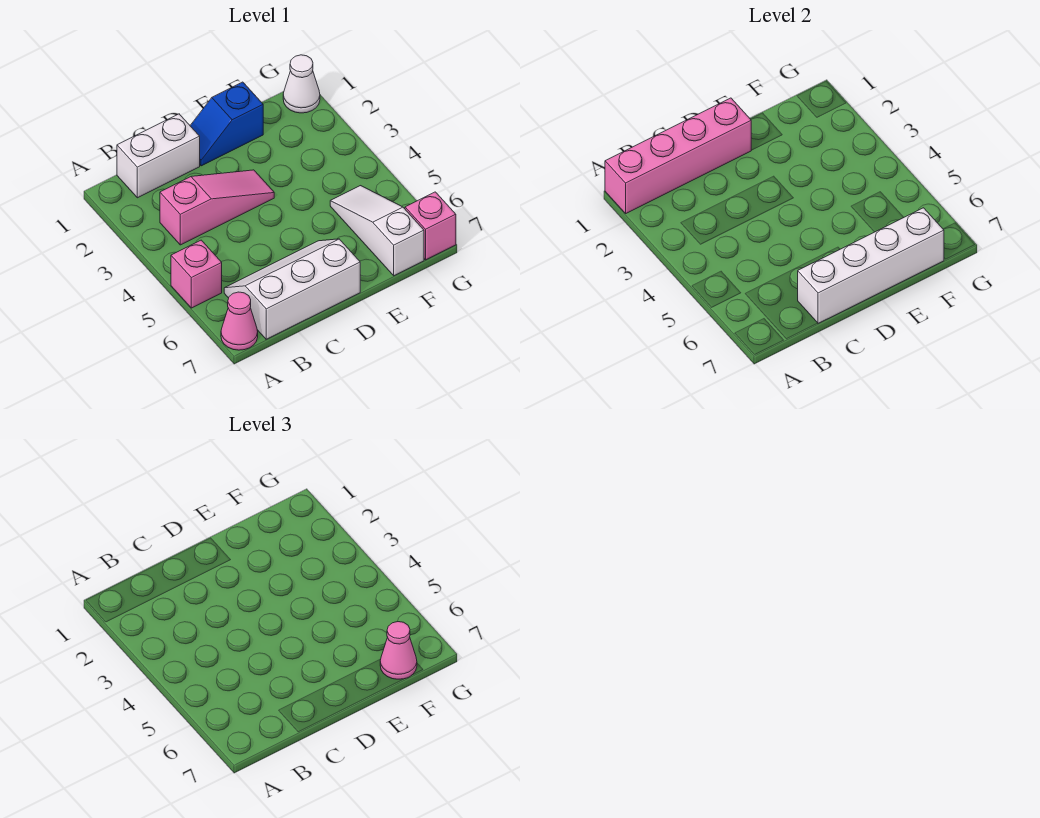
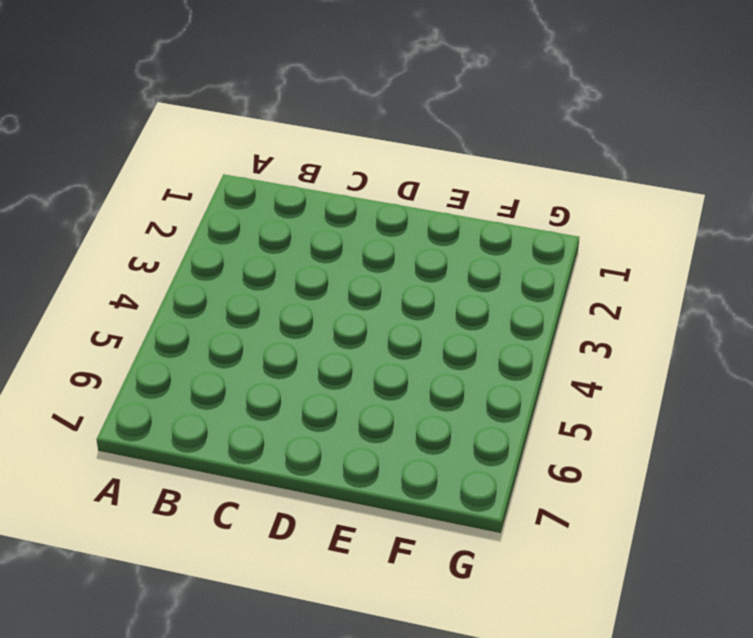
none -> pink 1x1 brick [171,240,222,308]
none -> pink 1x1 cone [221,292,258,350]
none -> white 1x2 brick [117,114,200,198]

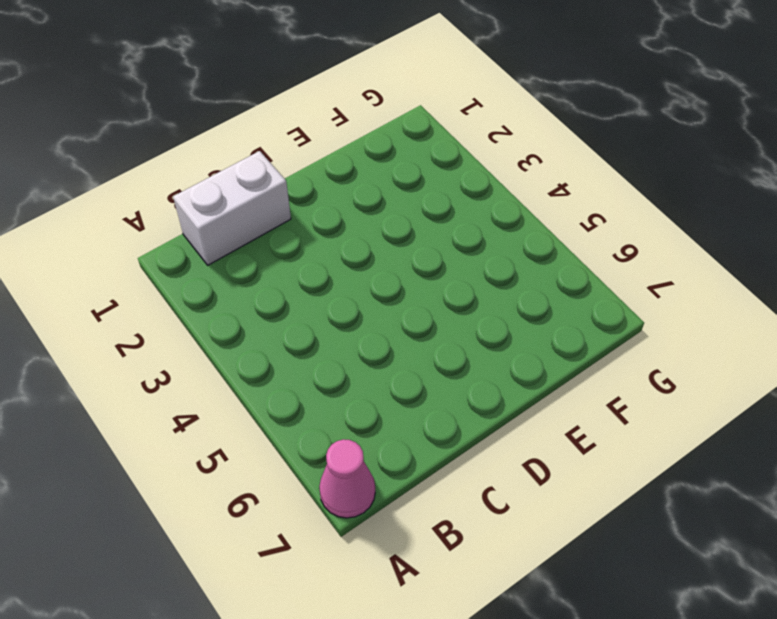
none -> pink 1x1 brick [171,240,222,308]
none -> pink 1x3 slope [160,170,274,245]
none -> white 2x3 slope [224,239,360,339]

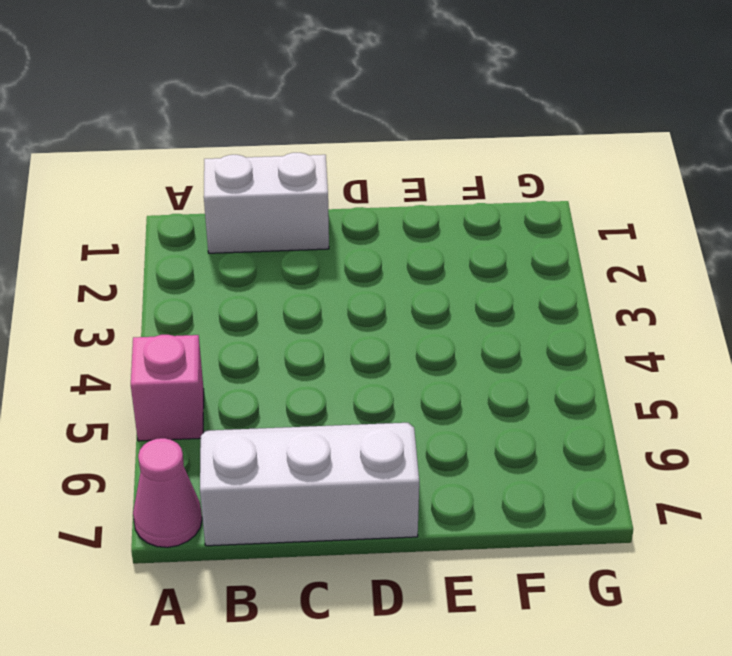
none -> pink 1x3 slope [160,170,274,245]
none -> blue 1x2 slope [190,82,263,166]
none -> white 1x3 slope [330,186,424,276]

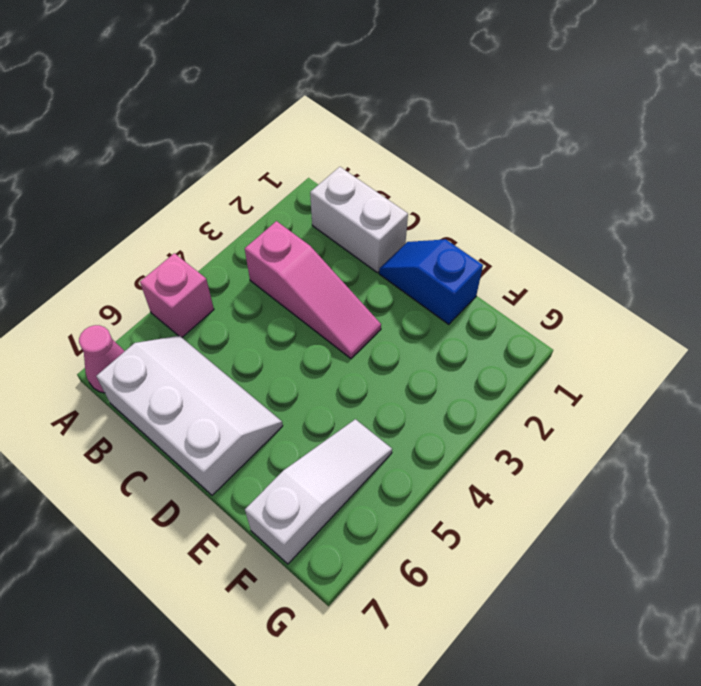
none -> white 1x1 cone [283,55,320,113]
none -> pink 1x1 brick [405,192,456,260]
none -> pink 1x4 brick [605,98,751,213]

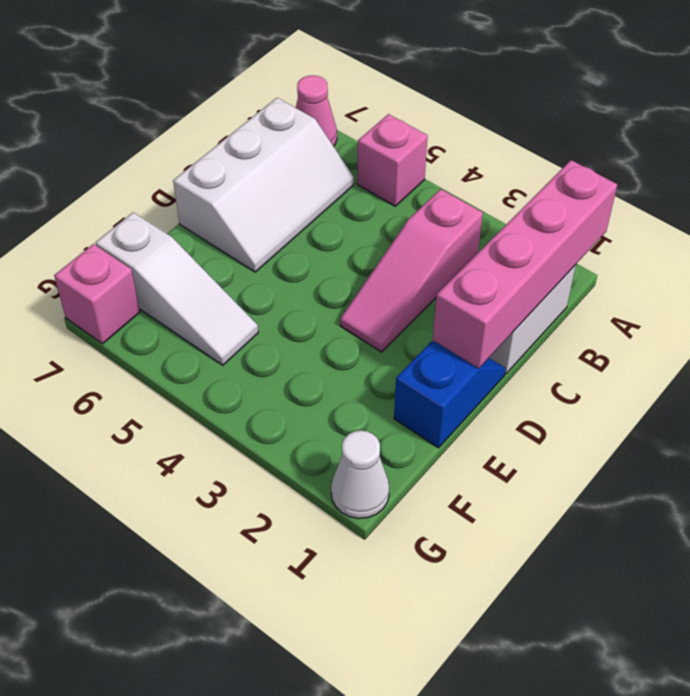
none -> white 1x4 brick [798,208,944,323]
none -> pink 1x1 cone [380,622,417,679]

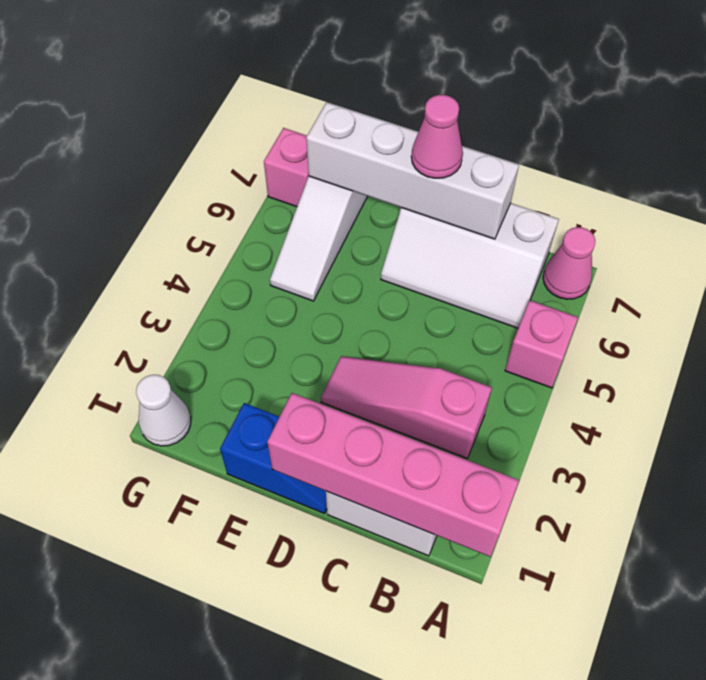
pink 1x1 cone [411,95,463,178] -> pink 1x1 cone moved to [380,622,417,679]

